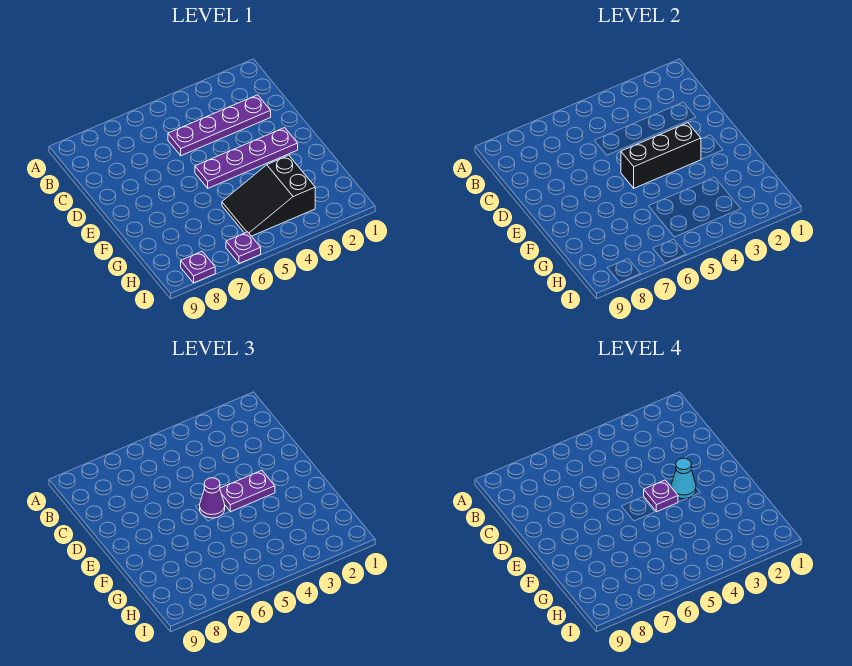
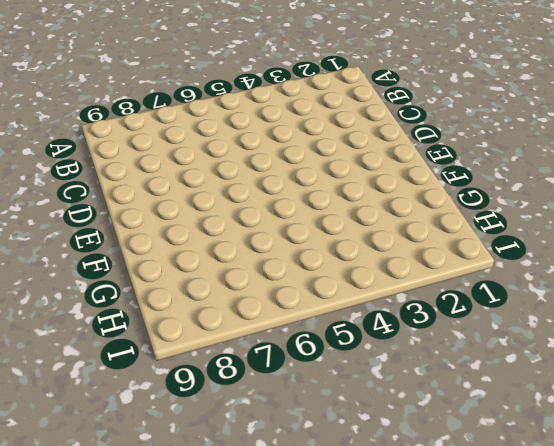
none -> purple 1x4 plate [168,95,271,156]
none -> purple 1x4 plate [195,128,298,188]

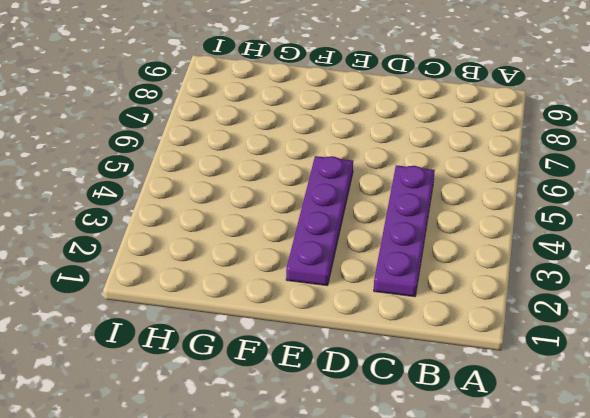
none -> black 2x3 slope [222,155,315,236]
none -> purple 1x1 plate [226,232,261,264]

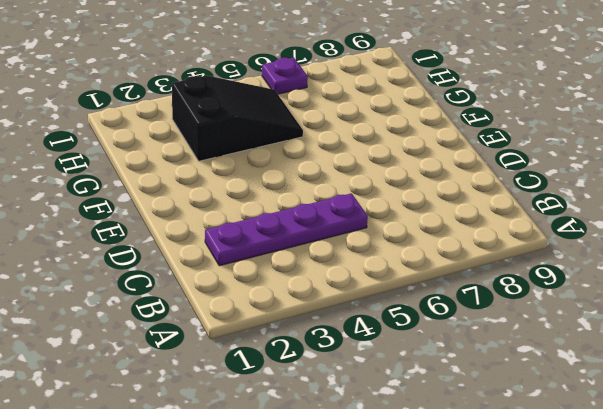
none -> purple 1x4 plate [195,128,298,188]
none -> purple 1x1 plate [181,251,215,283]

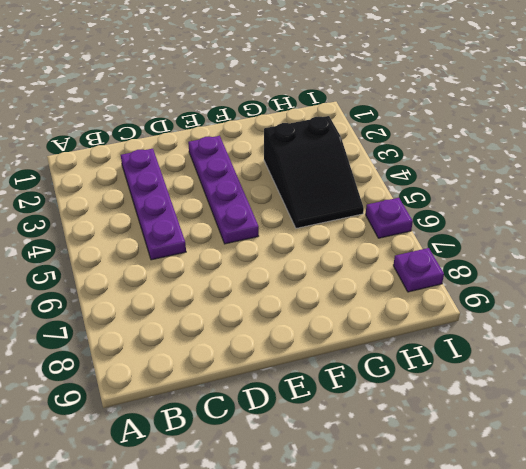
none -> black 1x3 brick [621,123,701,188]
none -> purple 1x2 plate [220,470,275,512]

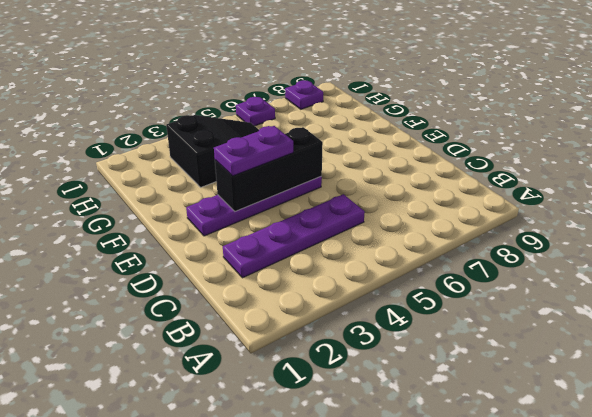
none -> purple 1x1 cone [200,478,225,518]
none -> cyan 1x1 cone [671,458,696,499]

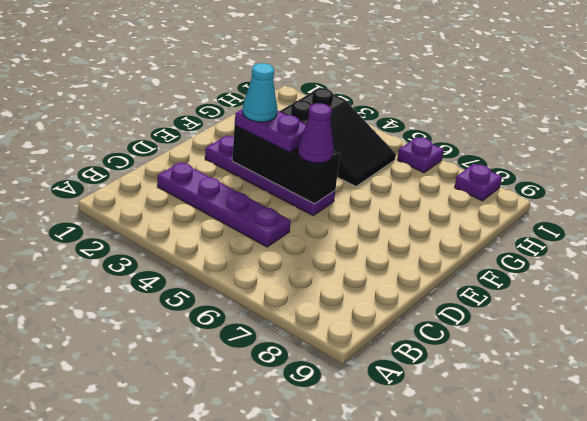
none -> purple 1x1 plate [644,480,678,512]

